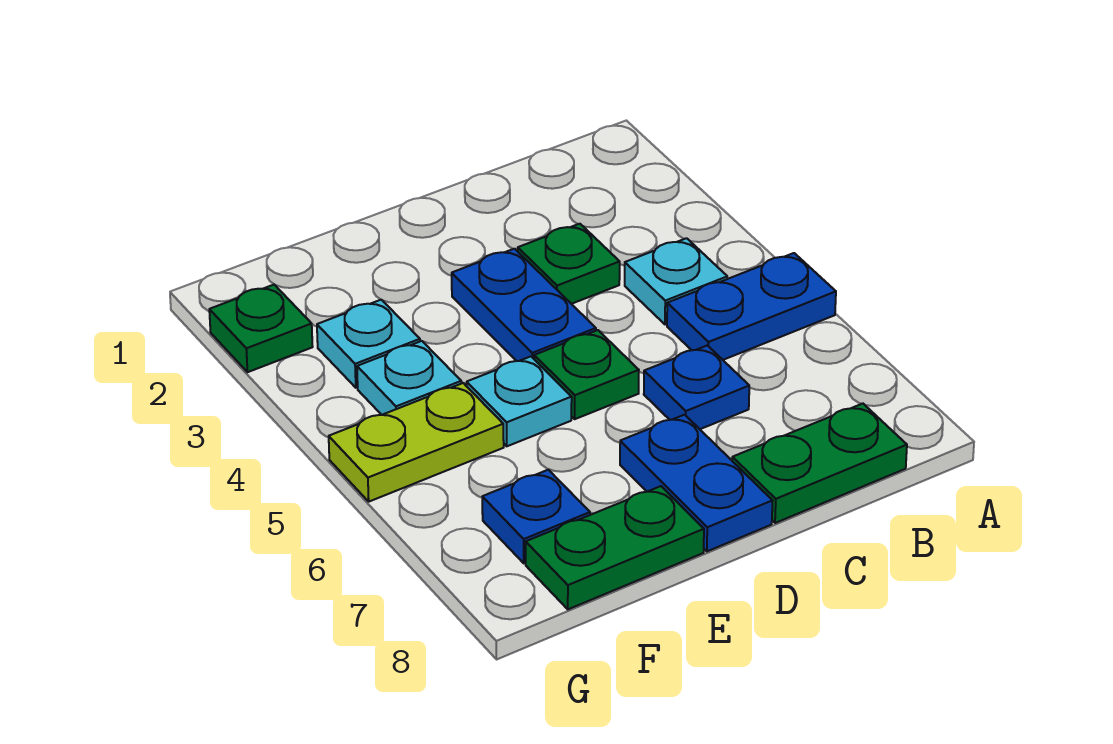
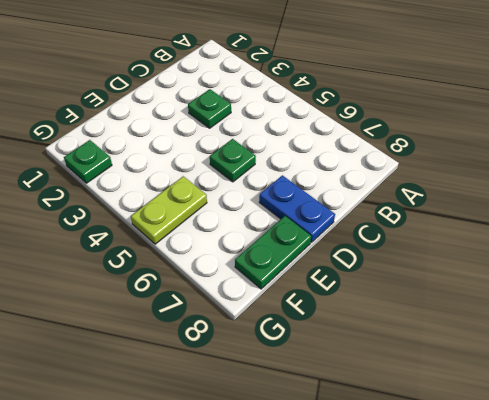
none -> blue 1x2 plate [667,253,836,360]
none -> cyan 1x1 plate [625,238,727,324]
none -> green 1x2 plate [732,404,907,523]

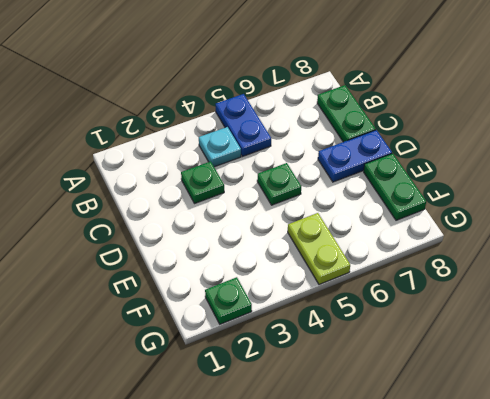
none -> blue 1x1 plate [644,345,749,429]
none -> blue 1x2 plate [452,249,596,361]
none -> cyan 1x1 plate [467,356,572,446]

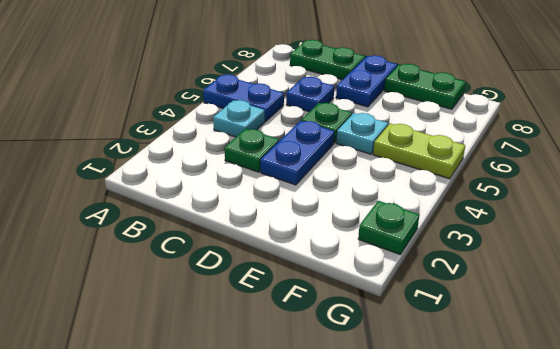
none -> cyan 1x1 plate [317,300,420,388]
none -> cyan 1x1 plate [357,341,461,415]
none -> blue 1x1 plate [482,470,590,563]

